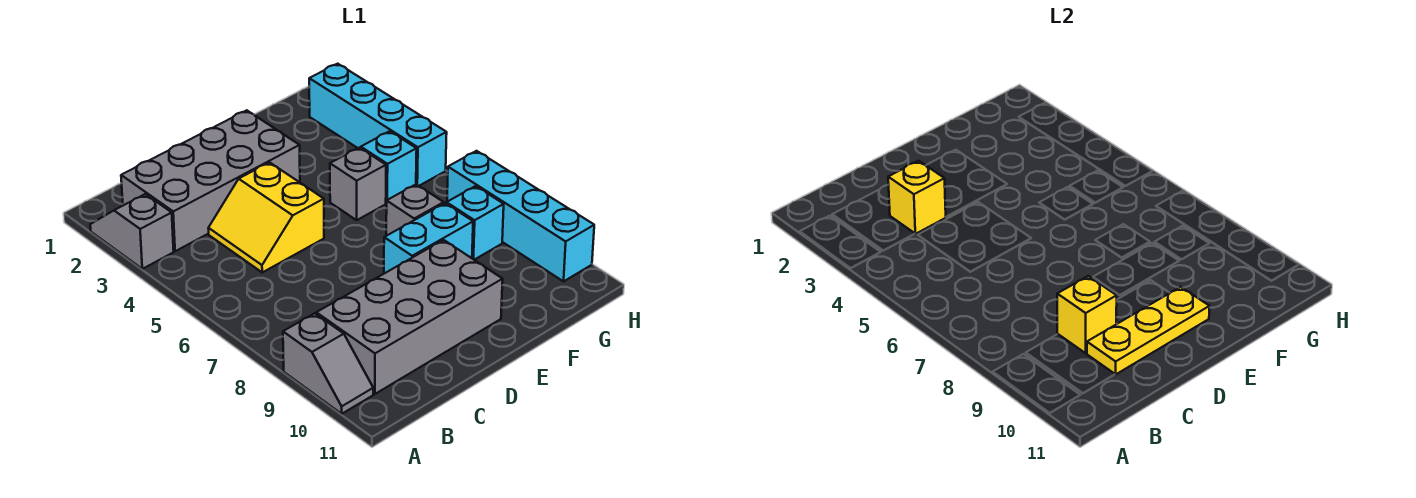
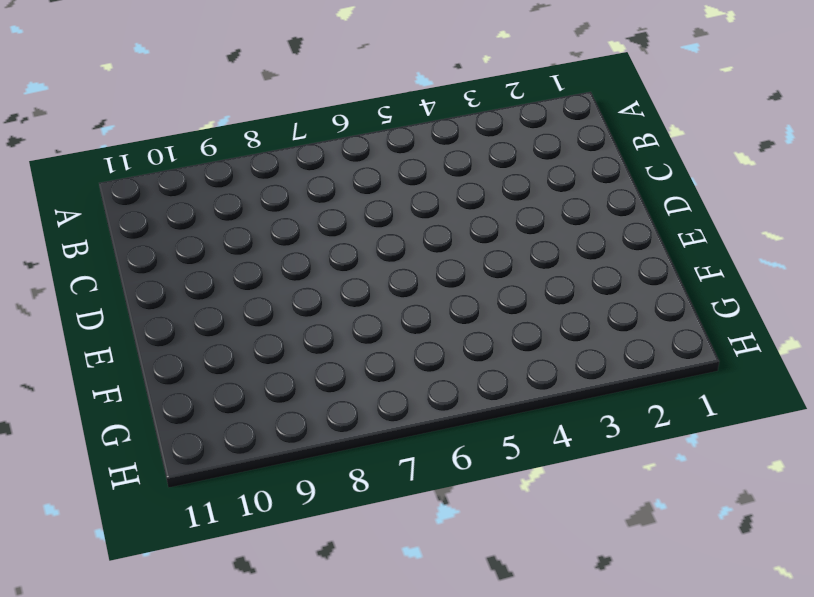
none -> grey 1x2 slope [90,194,174,269]
none -> grey 1x2 slope [283,313,373,414]
none -> grey 2x4 brick [121,110,300,251]

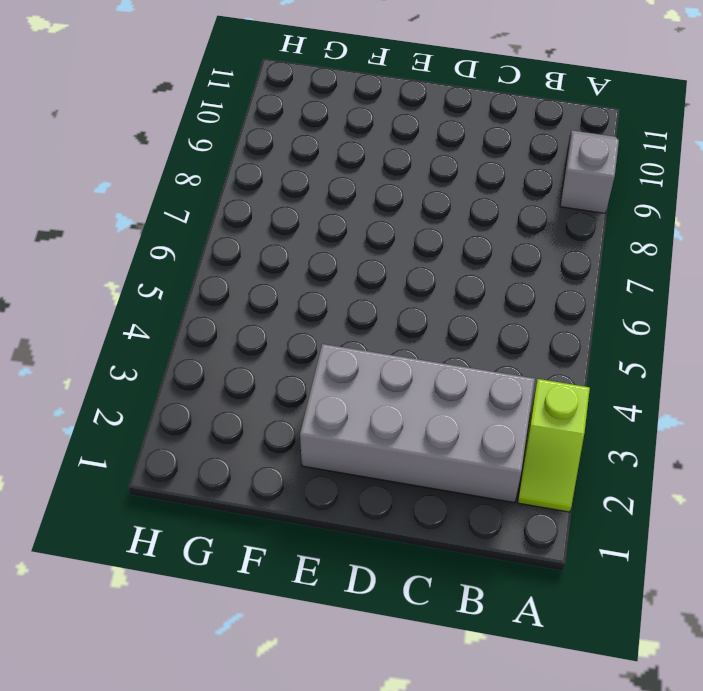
lime 1x2 slope [518,379,590,512] -> grey 1x2 slope [90,194,174,269]
none -> grey 2x4 brick [316,240,503,394]
none -> yellow 2x2 slope [208,162,324,272]
none -> cyan 1x2 brick [384,203,473,274]

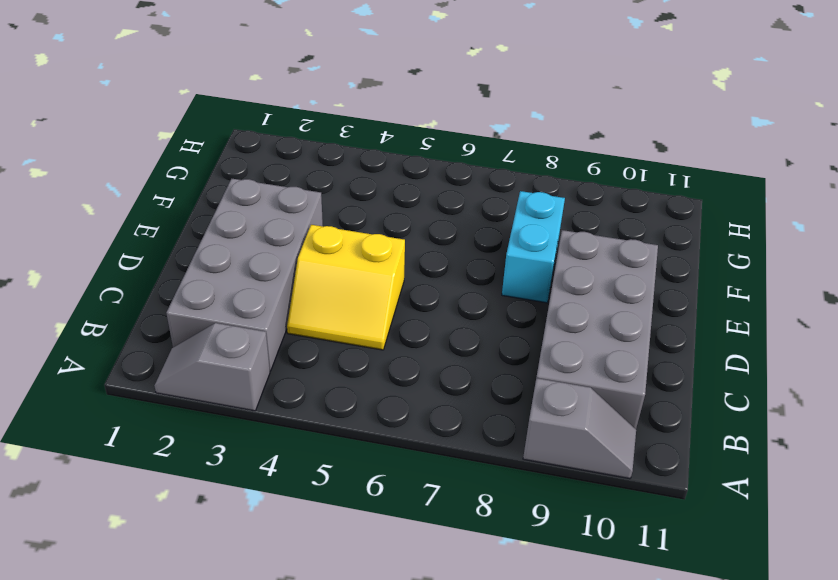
none -> grey 1x1 brick [330,148,386,220]
none -> grey 1x1 brick [386,184,444,236]
none -> cyan 1x1 brick [361,131,417,203]

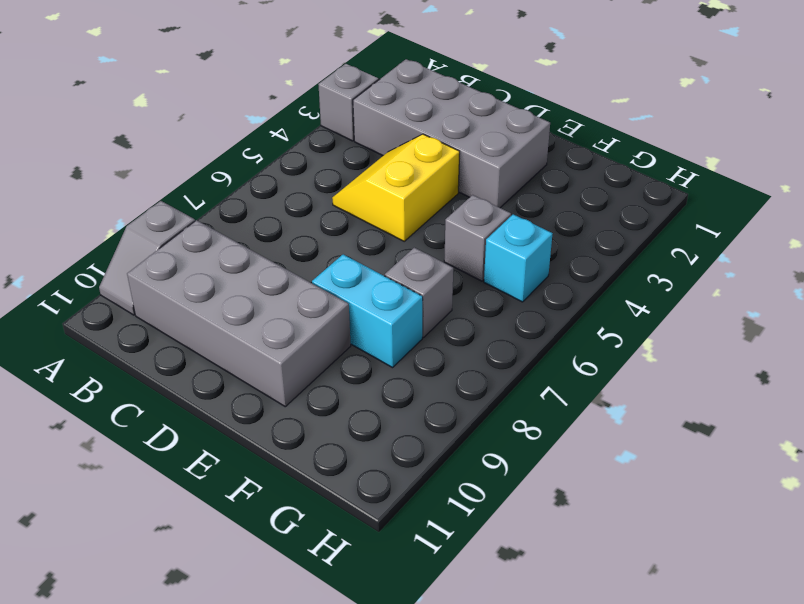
none -> cyan 1x1 brick [447,186,504,260]
none -> cyan 1x4 brick [309,64,447,186]
none -> cyan 1x4 brick [447,151,594,281]

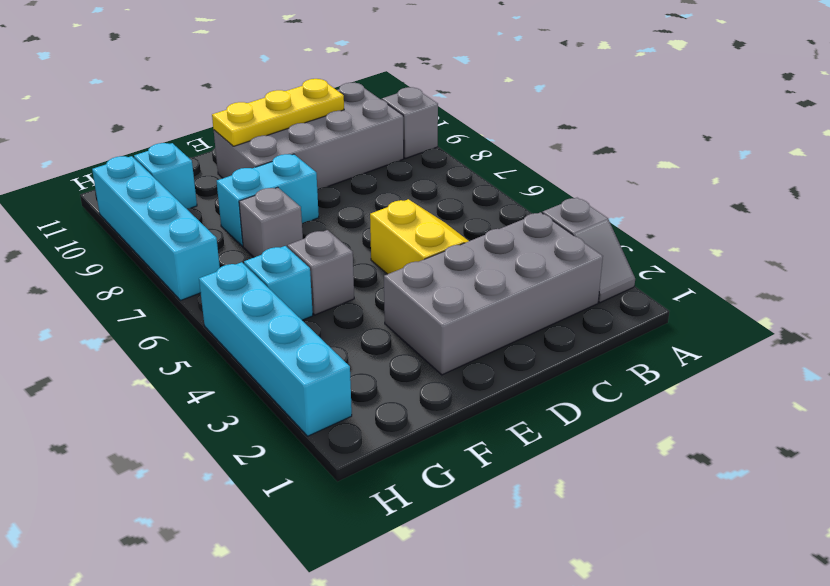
cyan 1x1 brick [134,143,197,209] -> cyan 1x1 brick moved to [447,186,504,260]
none -> yellow 1x1 brick [888,161,946,234]
none -> yellow 1x1 brick [1057,276,1117,353]

